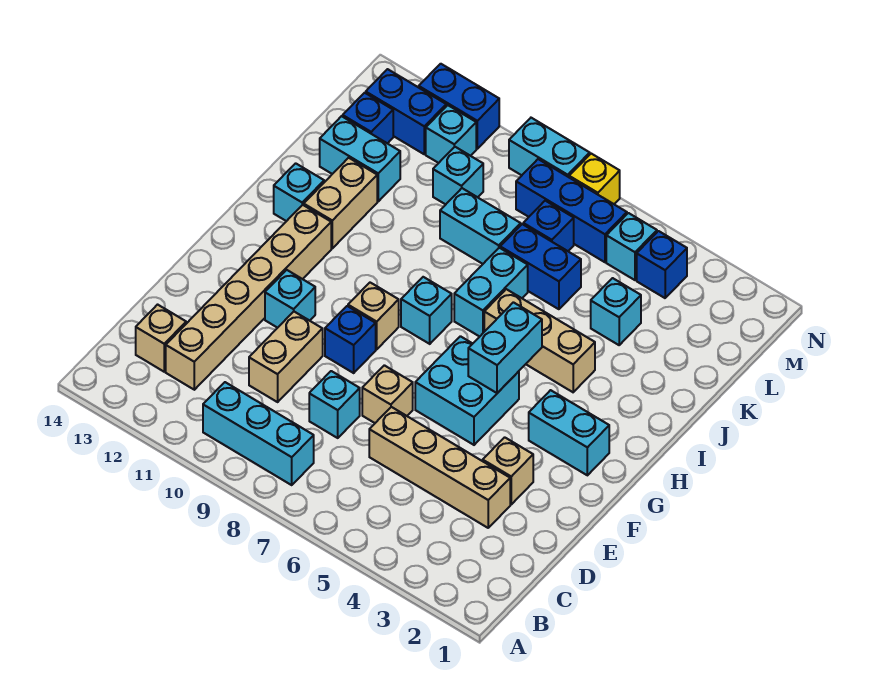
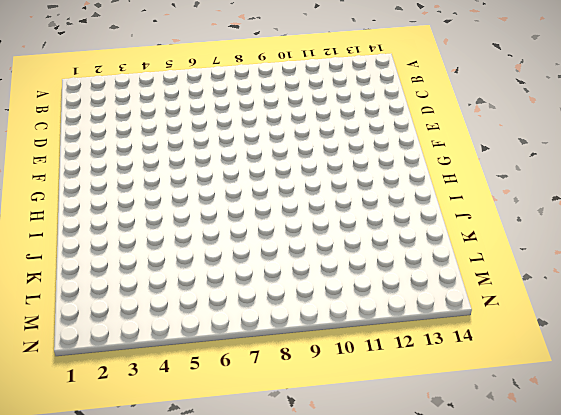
none -> cyan 1x3 brick [203,382,314,485]
none -> tan 1x6 brick [166,205,331,390]
none -> tan 1x1 brick [136,305,186,372]
none -> tan 1x4 brick [369,407,510,528]

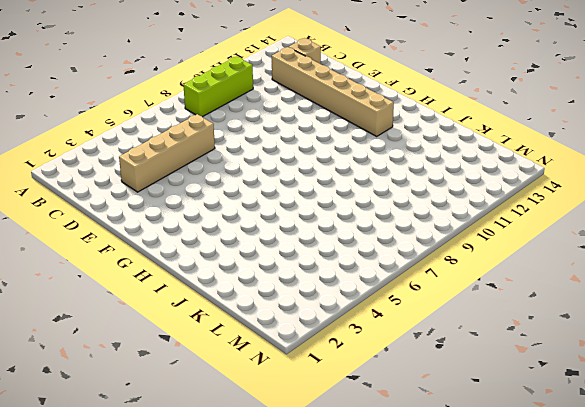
lime 1x3 brick [183,56,253,117] -> cyan 1x3 brick [203,382,314,485]
none -> cyan 1x1 brick [309,371,360,438]
none -> tan 1x2 brick [249,312,323,402]
none -> tan 1x1 brick [483,437,533,504]
none -> tan 1x1 brick [362,365,413,423]

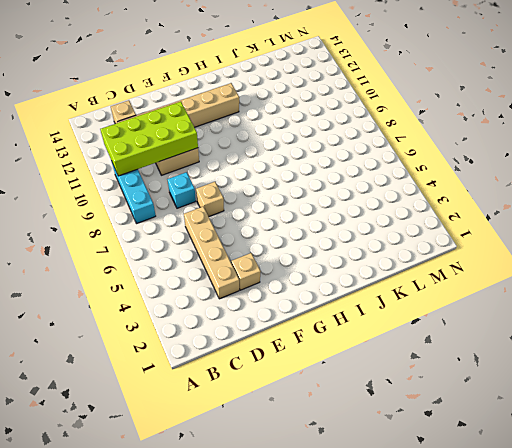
lime 2x4 brick [100,102,198,176] -> none
none -> cyan 2x2 brick [415,336,519,445]
none -> blue 1x1 brick [325,306,376,373]
none -> cyan 1x1 brick [265,270,315,328]
none -> cyan 1x2 brick [529,390,609,475]

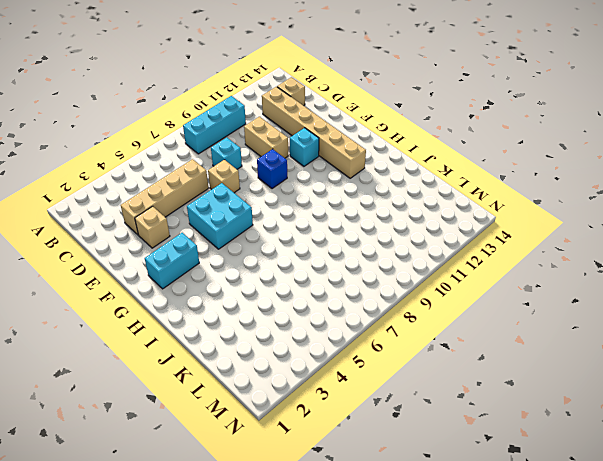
none -> tan 1x1 brick [348,283,399,349]
none -> cyan 1x1 brick [401,277,452,344]
none -> tan 1x3 brick [484,289,595,392]
none -> cyan 1x2 brick [454,248,528,337]

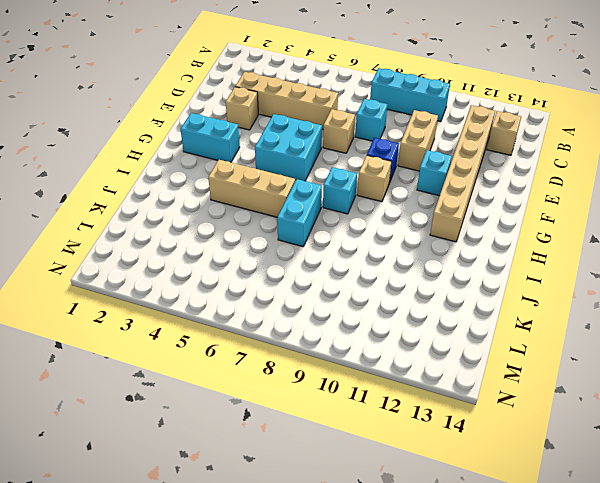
none -> tan 1x2 brick [304,158,377,248]
none -> cyan 1x1 brick [274,163,324,221]
none -> cyan 1x1 brick [591,278,641,345]
none -> blue 1x2 brick [500,224,581,309]

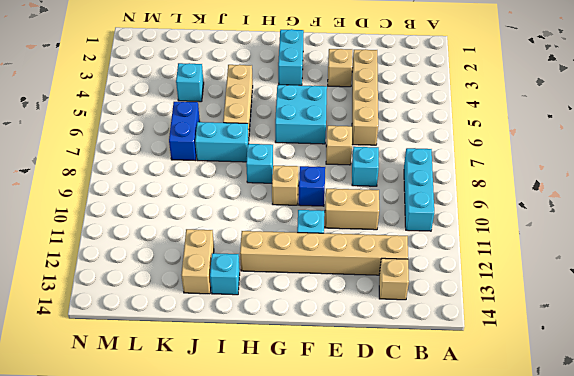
tan 1x2 brick [181,229,214,294] -> tan 1x2 brick turned to [304,158,377,248]
none -> cyan 1x2 brick [440,188,521,264]
none -> cyan 1x2 brick [320,116,400,201]
none -> blue 1x1 brick [523,201,574,251]
none -> cyan 1x1 brick [433,147,483,204]

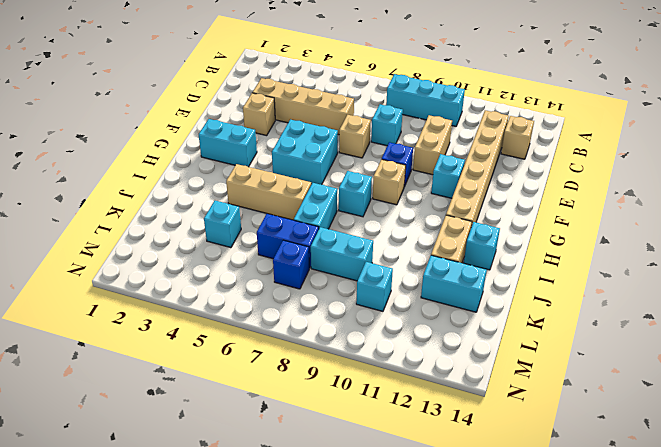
none -> blue 1x1 brick [343,93,393,144]
none -> blue 1x1 brick [637,231,687,298]
none -> cyan 1x1 brick [606,213,657,280]
none -> blue 1x3 brick [516,159,627,262]

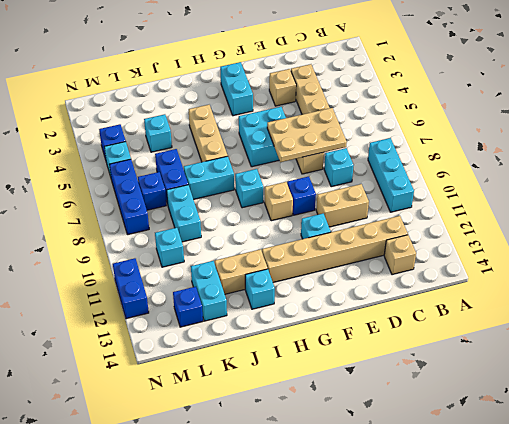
tan 2x3 plate [267,108,347,162] -> none
none -> cyan 1x1 brick [426,105,476,163]
none -> blue 1x2 brick [366,69,446,154]
none -> yellow 1x1 brick [569,154,620,204]
none -> cyan 1x2 brick [509,118,590,177]

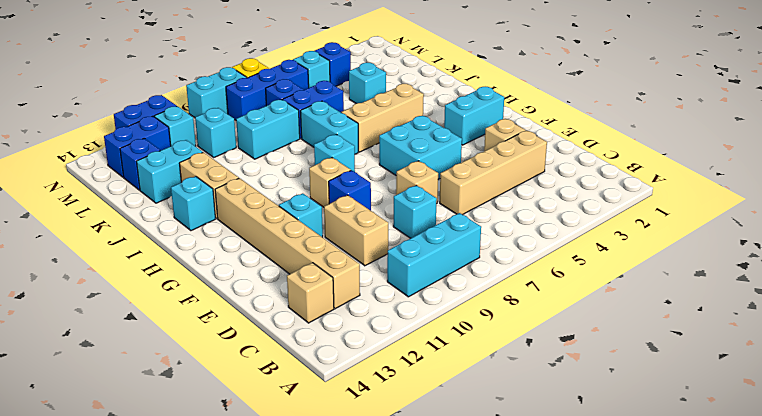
none -> cyan 1x2 brick [468,302,542,393]

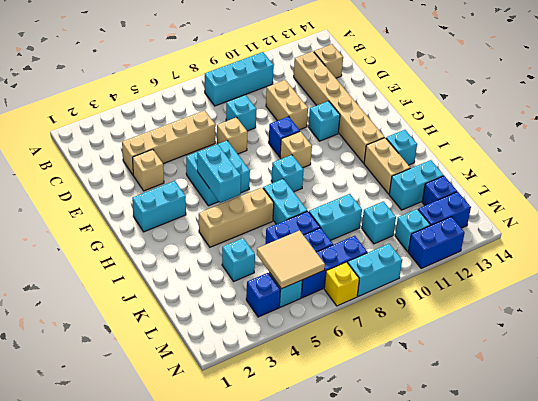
tan 2x2 tile [257,230,325,289] -> none

